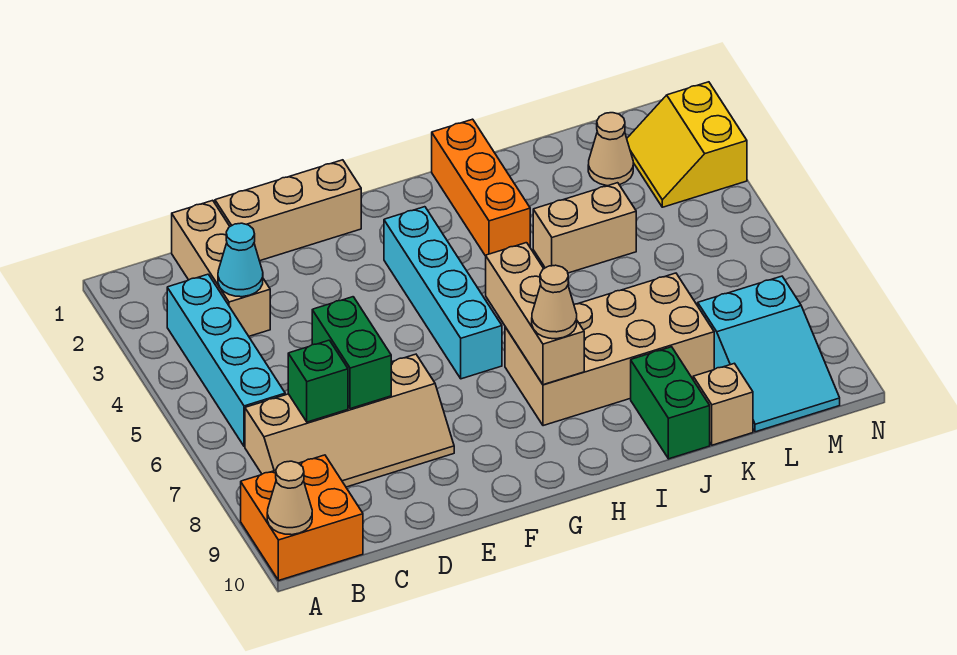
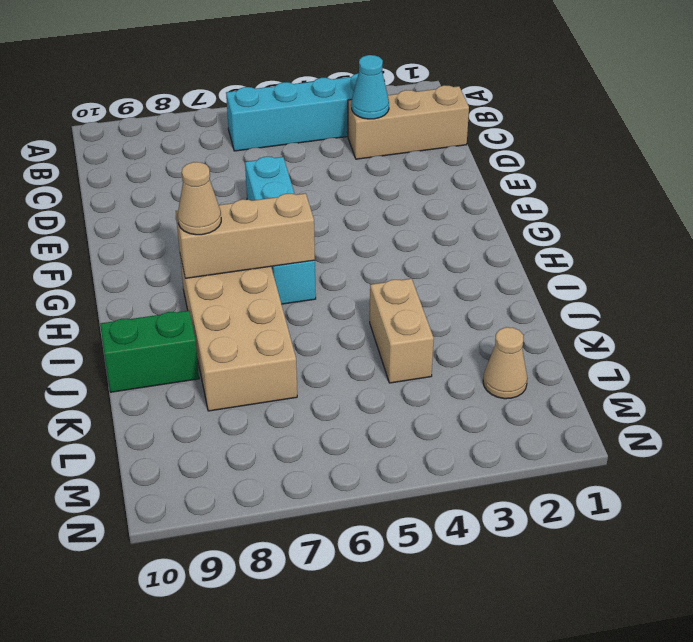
cyan 1x4 brick [245,157,316,304] -> cyan 1x4 brick turned to [384,207,502,379]
none -> orange 2x2 brick [241,455,363,580]
none -> tan 2x4 slope [245,354,454,487]
none -> tan 1x3 brick [215,160,361,261]

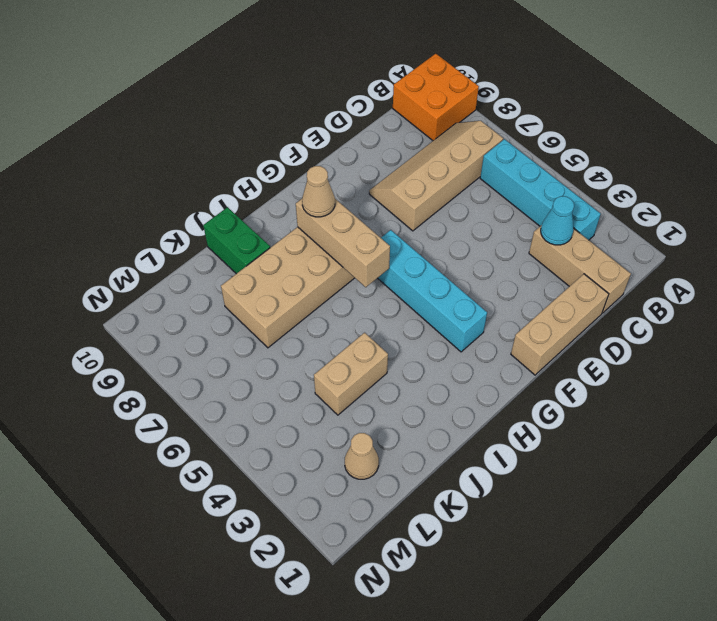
none -> orange 1x3 brick [432,119,530,256]
none -> tan 1x1 brick [693,363,753,445]
none -> cyan 2x3 slope [698,276,840,432]

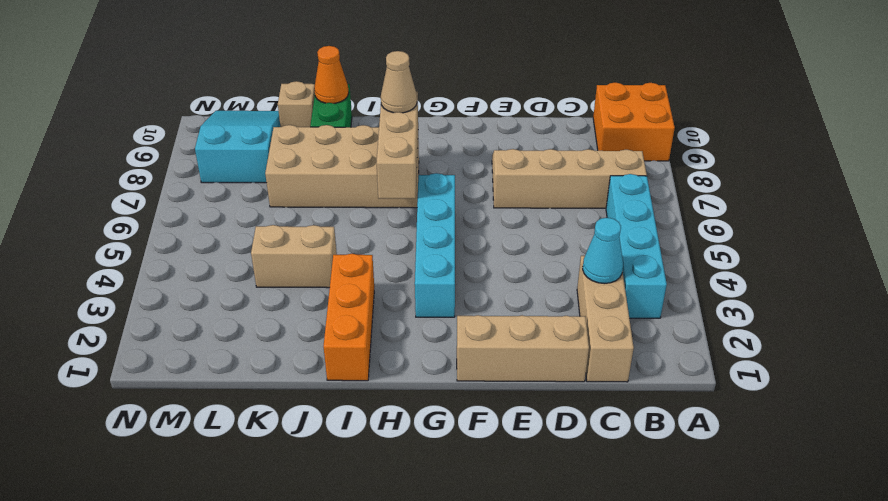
orange 1x1 cone [314,46,349,103] -> none
none -> tan 1x1 cone [588,113,633,186]
none -> yellow 2x2 slope [627,82,747,207]
none -> tan 1x1 cone [267,461,312,535]

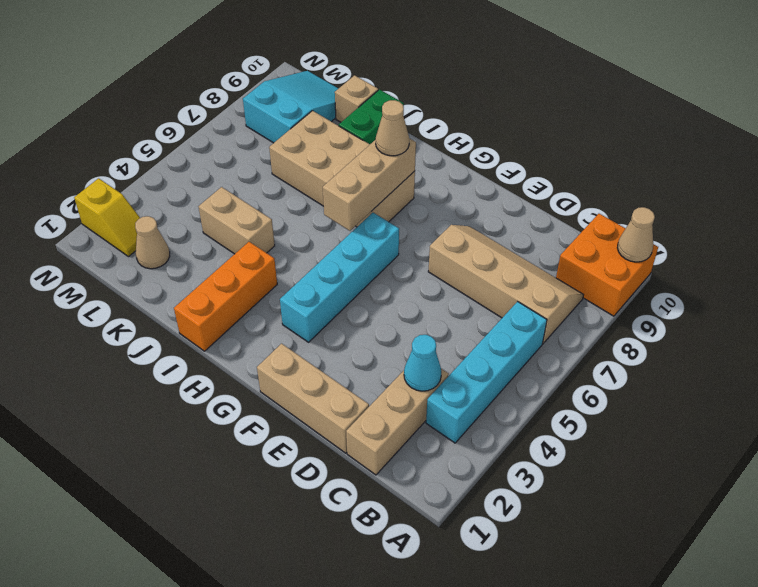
yellow 1x2 slope [74,178,140,257] -> yellow 2x2 slope [627,82,747,207]
none -> green 1x1 brick [288,340,348,422]
none -> green 1x2 brick [312,297,391,409]

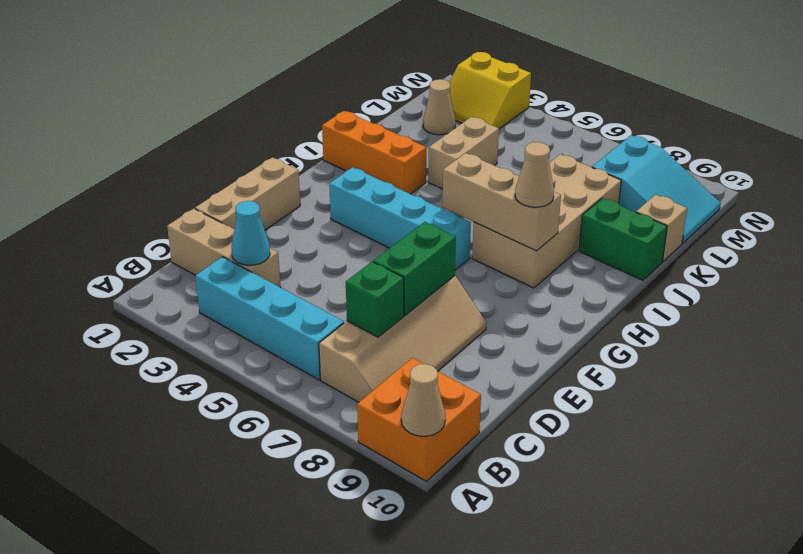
green 1x2 brick [373,222,456,315] -> green 1x2 brick turned to [312,297,391,409]

